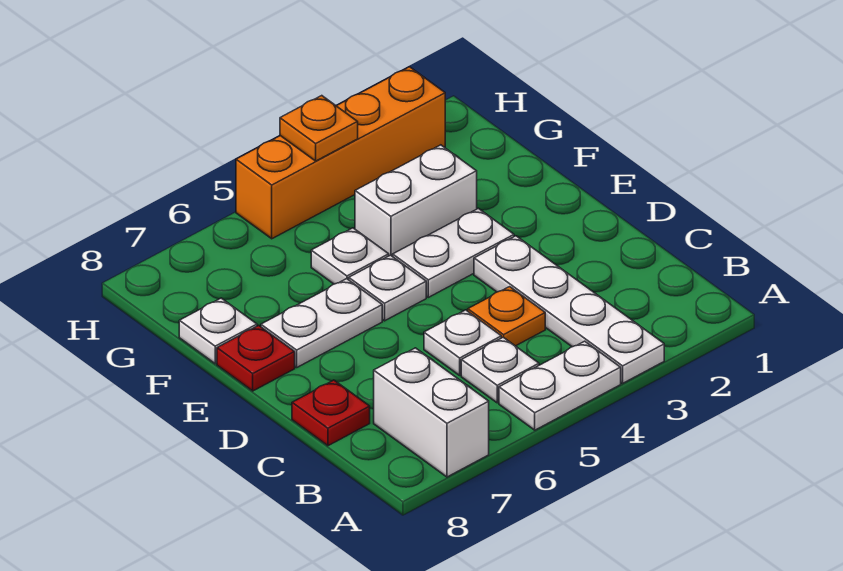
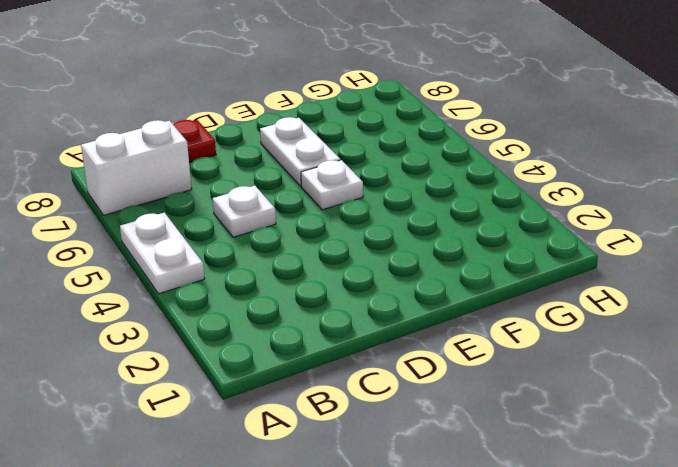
none -> white 1x4 plate [474,236,664,383]
none -> white 1x1 plate [461,337,539,403]
none -> orange 1x1 plate [468,287,545,346]

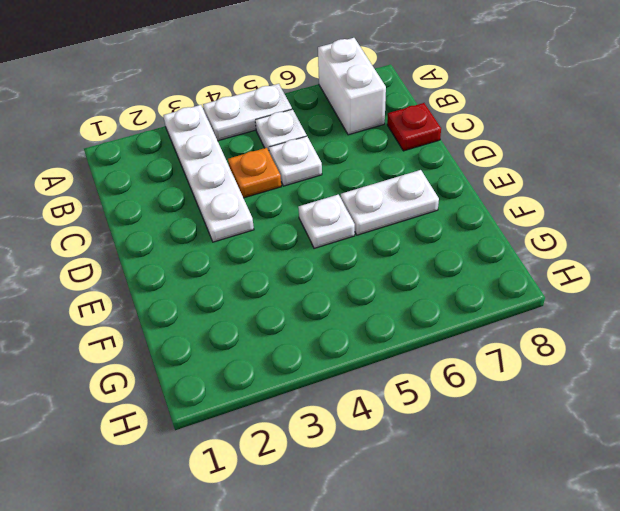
none -> white 1x2 plate [393,208,514,297]
none -> red 1x1 plate [217,326,295,391]
none -> white 1x2 brick [355,145,477,256]

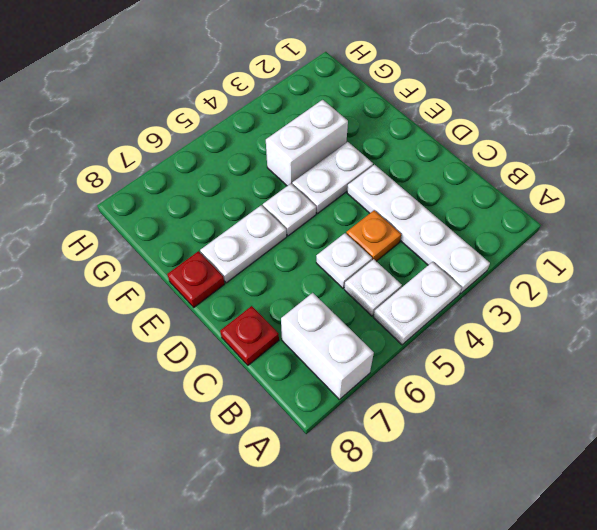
none -> white 1x1 plate [311,228,389,284]
none -> white 1x1 plate [179,298,257,364]
none -> orange 1x4 brick [236,67,445,239]

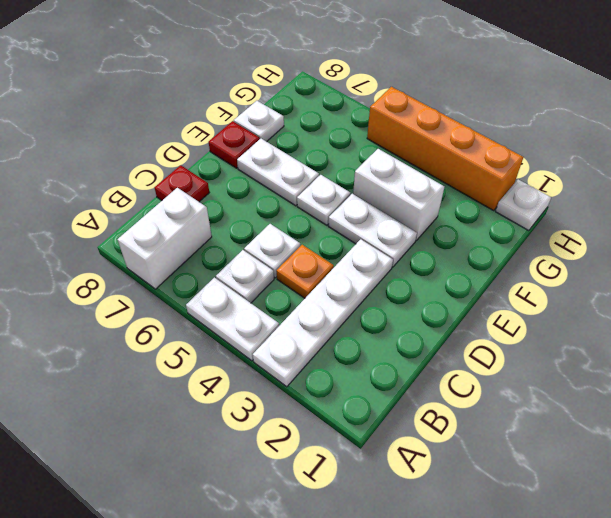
white 1x1 plate [496,179,551,231] -> white 1x1 plate moved to [311,228,389,284]
none -> orange 1x1 plate [280,96,358,161]

